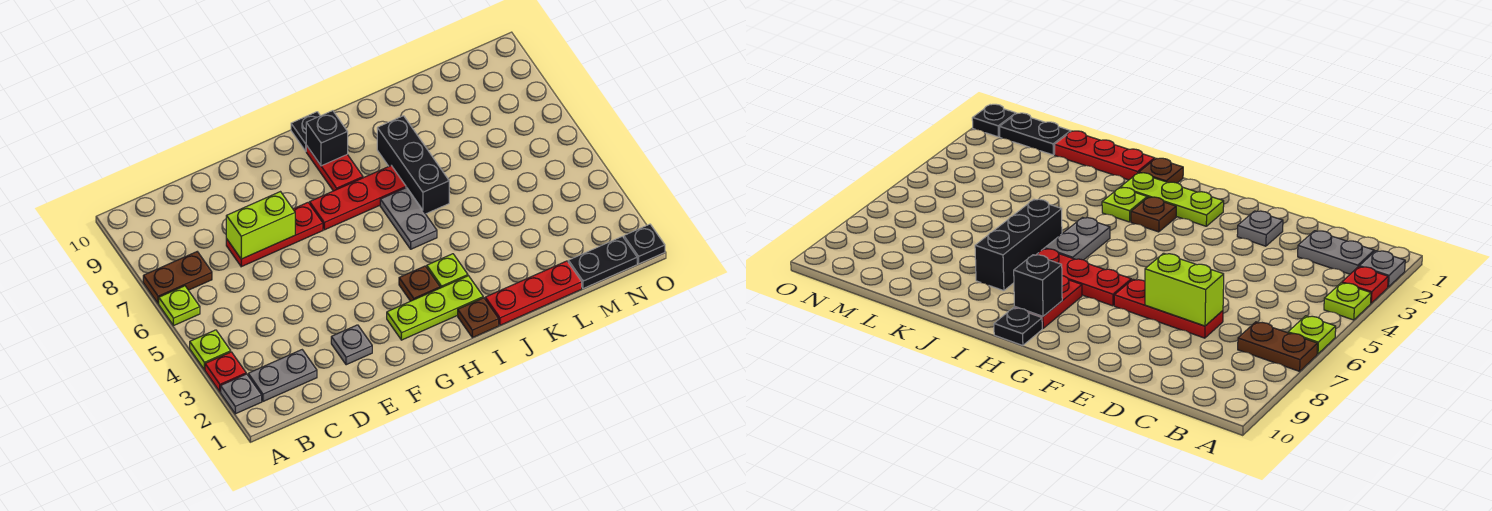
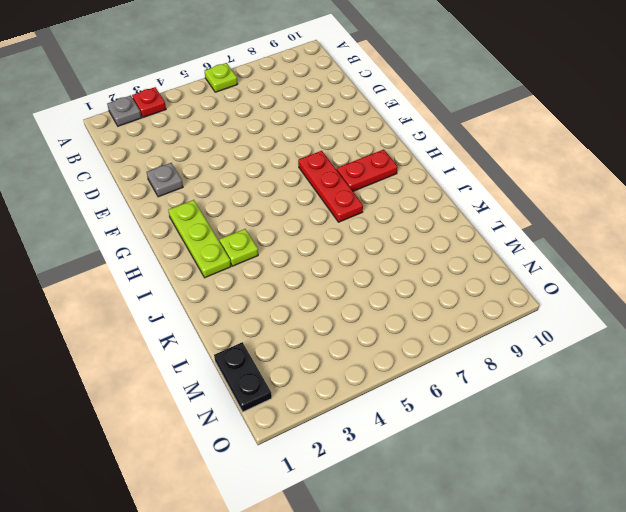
none -> lime 1x1 plate [190,330,231,370]
none -> brown 1x2 plate [143,252,212,304]
none -> grey 1x2 plate [248,350,317,401]

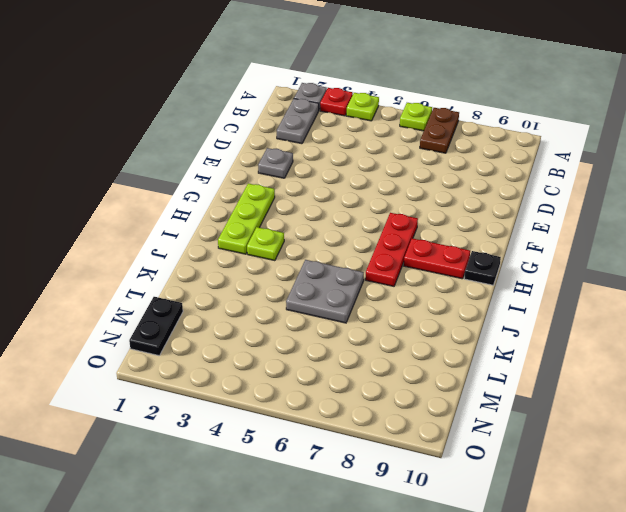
grey 2x2 plate [286,260,364,323] -> black 1x3 brick [377,116,449,214]
none -> red 1x3 plate [226,203,323,267]
none -> brown 1x1 plate [399,266,440,301]
none -> brown 1x1 plate [458,298,499,338]

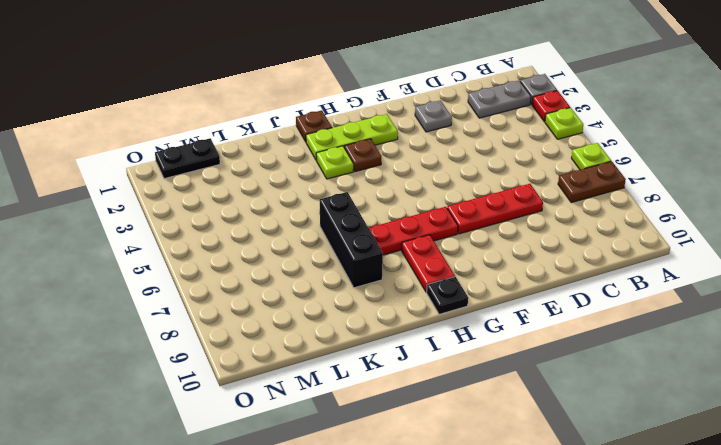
none -> grey 1x2 plate [380,188,437,249]
none -> red 1x3 plate [485,261,582,325]
none -> black 1x1 plate [624,224,665,264]

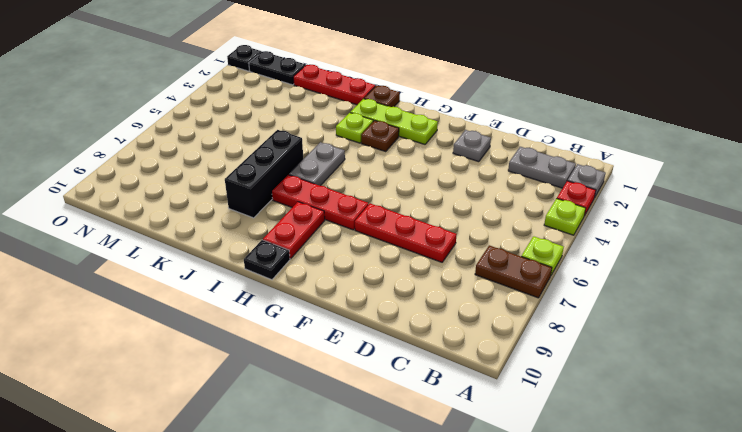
none -> lime 1x2 brick [226,192,295,259]
none -> black 1x1 brick [306,111,348,166]

